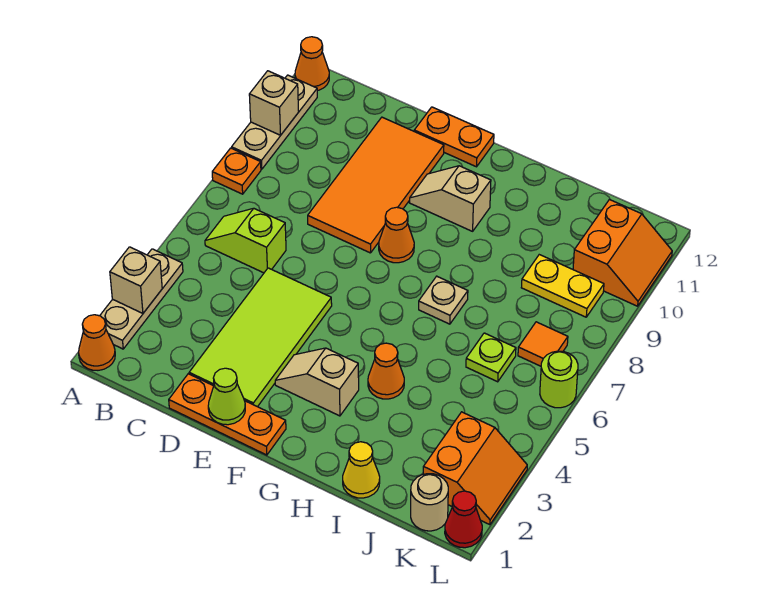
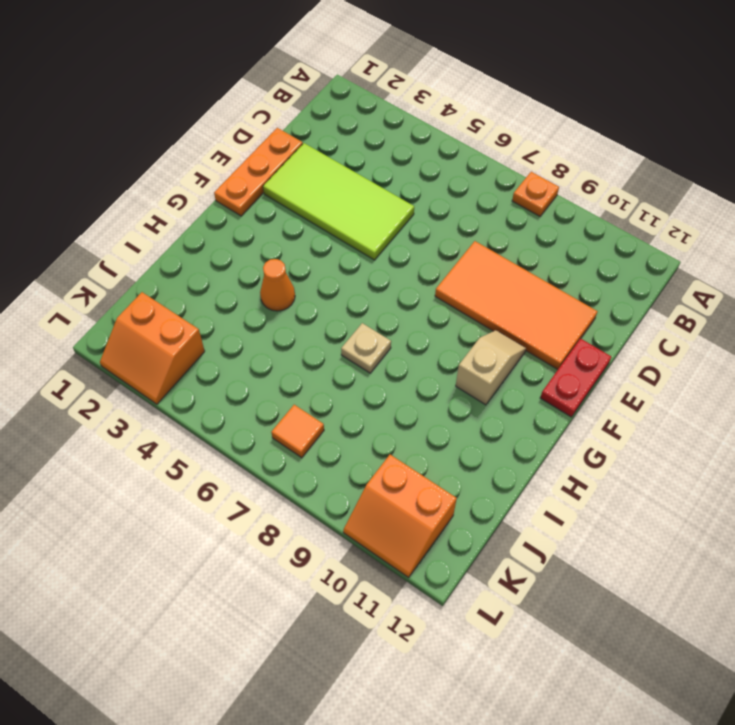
red 1x2 plate [540,339,611,417] -> orange 1x2 plate [414,107,494,167]
none -> orange 1x1 cone [79,315,115,370]
none -> tan 1x3 plate [100,249,183,349]
none -> tan 1x3 plate [232,75,317,169]

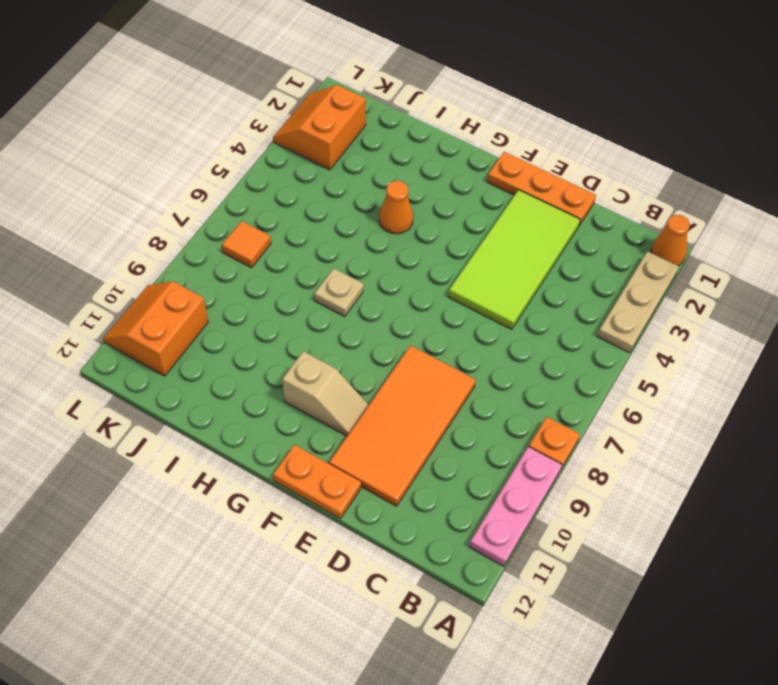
pink 1x3 plate [470,447,562,566] -> tan 1x3 plate [232,75,317,169]
none -> orange 1x1 cone [295,37,329,91]
none -> lime 1x2 slope [205,208,286,273]
none -> tan 1x2 slope [275,348,359,416]

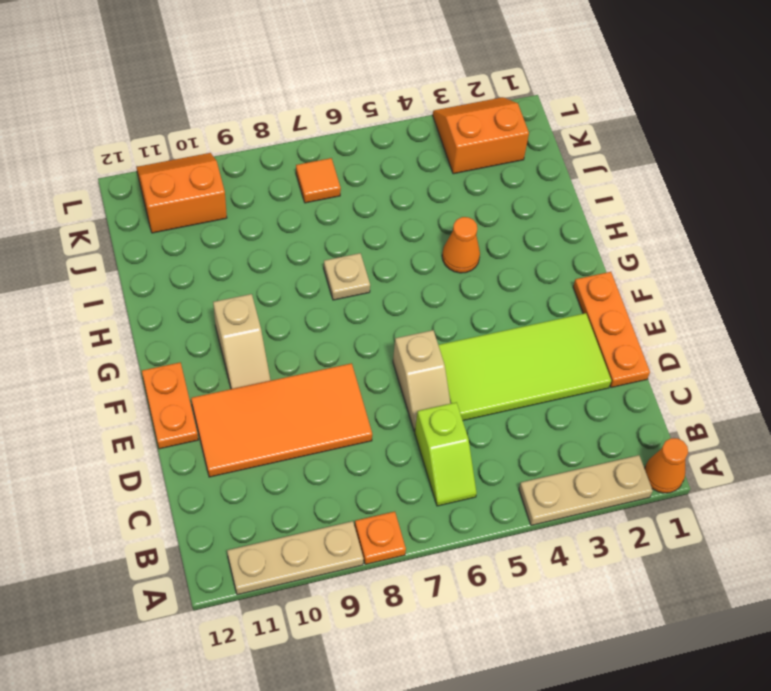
tan 1x2 slope [393,330,451,431] -> tan 1x2 slope moved to [275,348,359,416]
none -> orange 1x1 cone [295,37,329,91]
none -> orange 1x1 cone [379,207,414,263]
none -> yellow 1x1 cone [343,442,380,498]

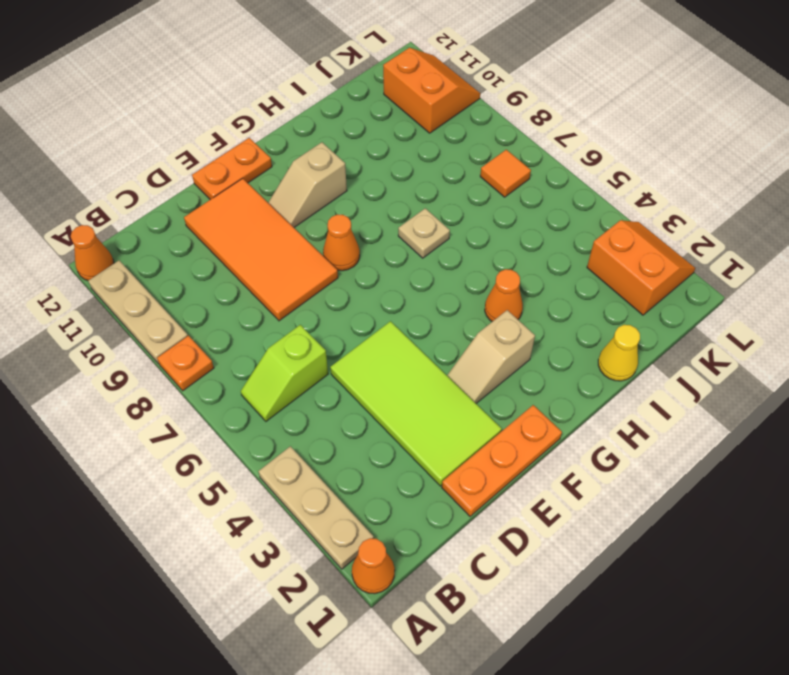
none -> lime 1x1 plate [466,333,516,382]
none -> yellow 1x2 plate [521,255,604,317]
none -> tan 1x1 round brick [411,474,448,531]

